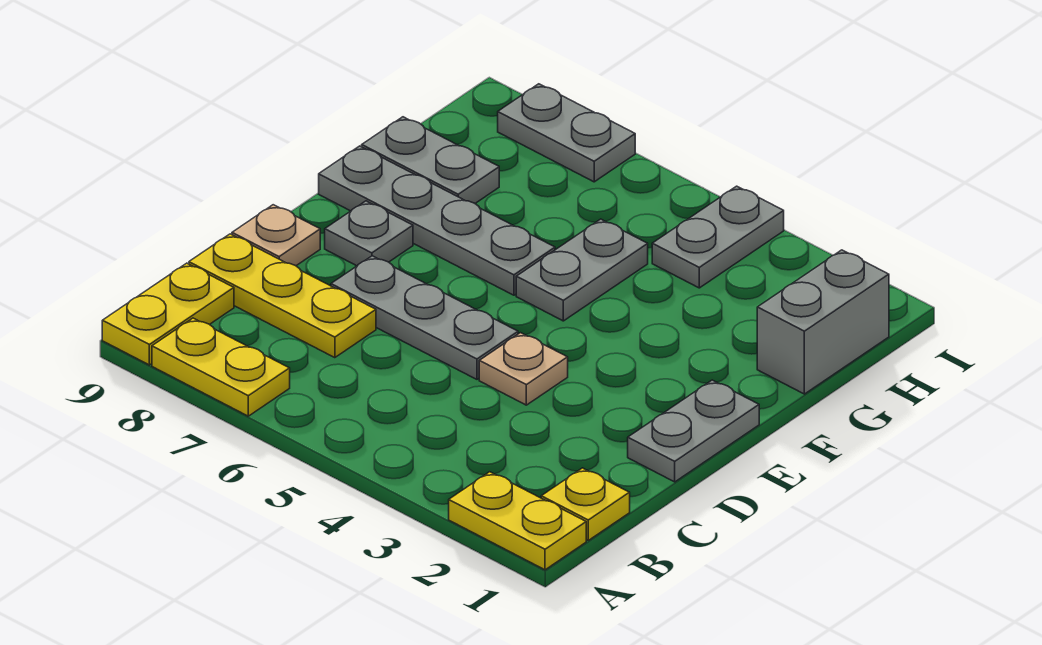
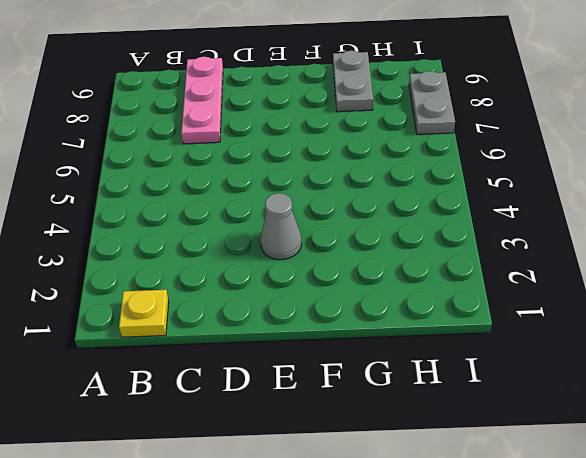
pink 1x3 plate [181,57,223,144] -> yellow 1x3 plate [189,234,376,358]
grey 1x1 cone [260,193,302,260] -> none
none -> yellow 1x2 plate [449,472,586,570]
none -> yellow 1x2 plate [152,318,290,416]
none -> yellow 1x2 plate [102,263,234,365]

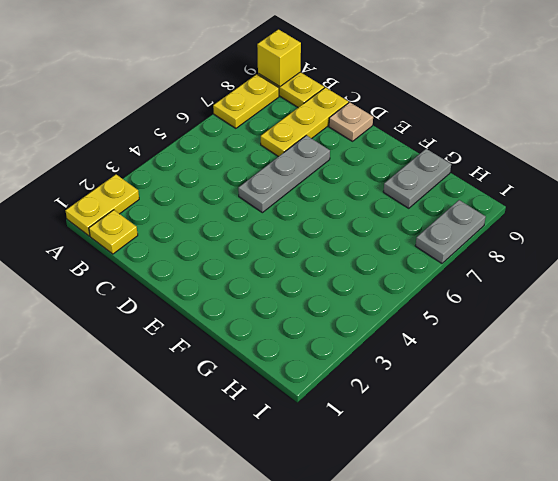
yellow 1x1 brick [257,29,301,87] -> none
none -> grey 1x2 plate [628,380,759,482]
none -> tan 1x1 plate [479,333,568,405]
none -> grey 1x1 plate [325,201,413,266]

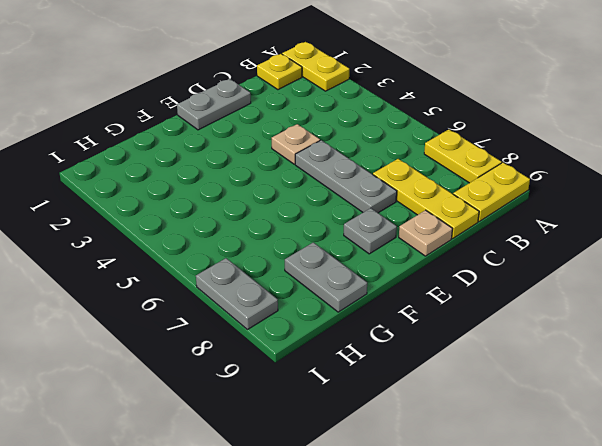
none -> grey 1x2 plate [516,219,648,321]
none -> grey 1x4 plate [319,146,555,295]
none -> grey 1x2 brick [757,250,889,394]

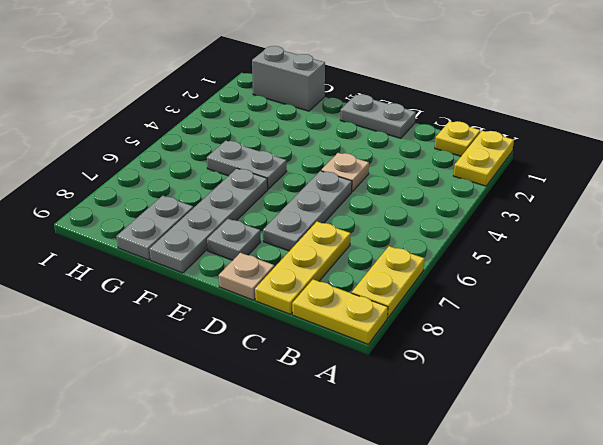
none -> grey 1x2 plate [652,186,784,288]
none -> grey 1x2 plate [498,84,635,182]

